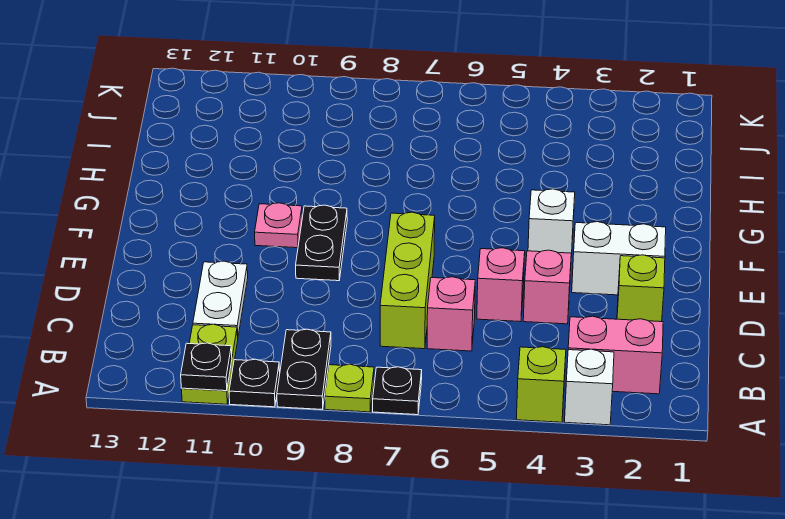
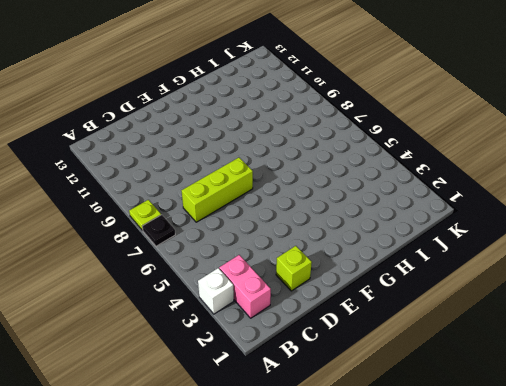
none -> lime 1x1 brick [516,347,566,422]
none -> black 1x2 plate [277,329,331,409]
none -> black 1x1 plate [229,359,280,407]

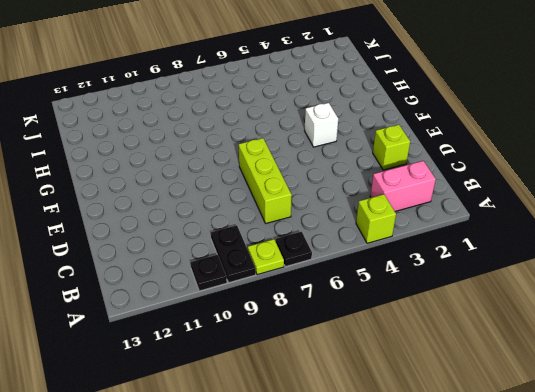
none -> white 1x1 brick [565,349,614,425]
none -> lime 1x2 plate [181,324,238,404]
none -> pink 1x1 brick [427,277,475,351]

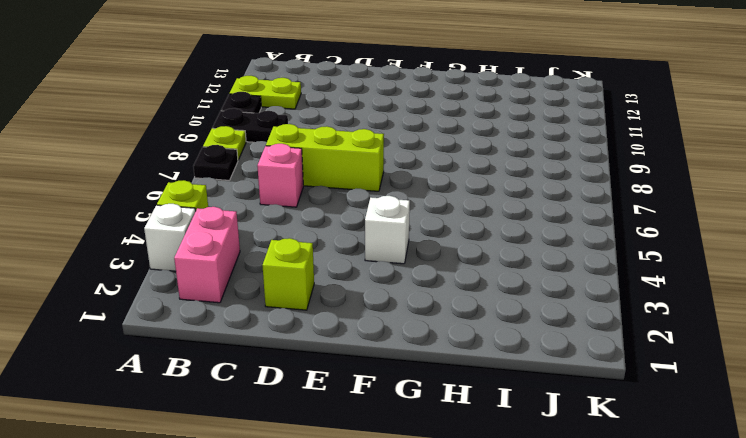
none -> white 1x2 plate [193,261,248,336]
none -> pink 1x1 brick [523,250,571,324]
none -> pink 1x1 brick [477,248,525,322]

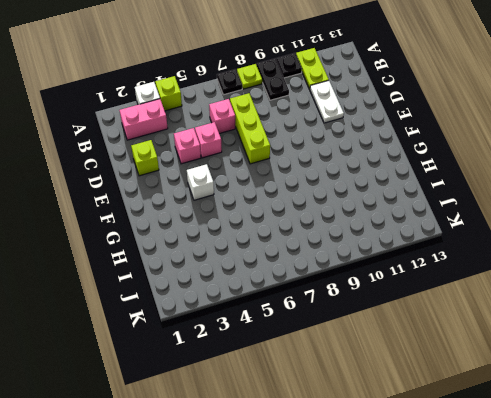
none -> white 1x2 brick [572,222,666,295]
none -> black 1x2 plate [296,205,347,281]
none -> pink 1x1 plate [255,203,302,248]

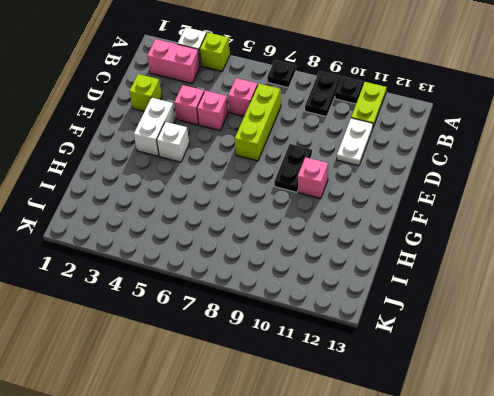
white 1x2 brick [134,98,175,156] -> white 1x2 brick turned to [572,222,666,295]
pink 1x1 brick [298,157,328,199] -> pink 1x1 plate [255,203,302,248]
none -> lime 1x1 plate [325,364,374,412]
none -> black 1x1 plate [181,343,232,391]

